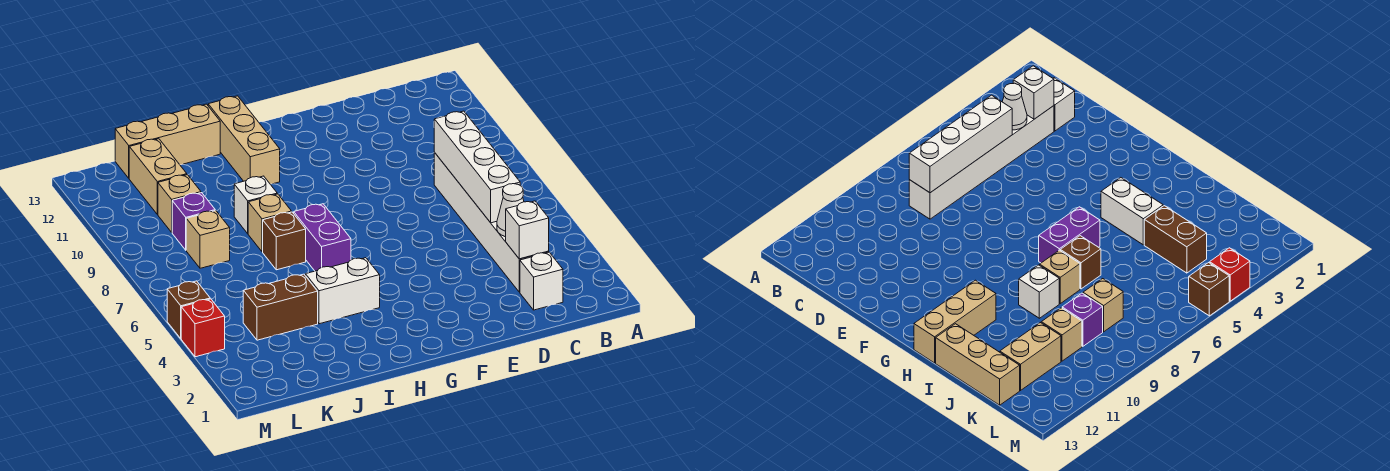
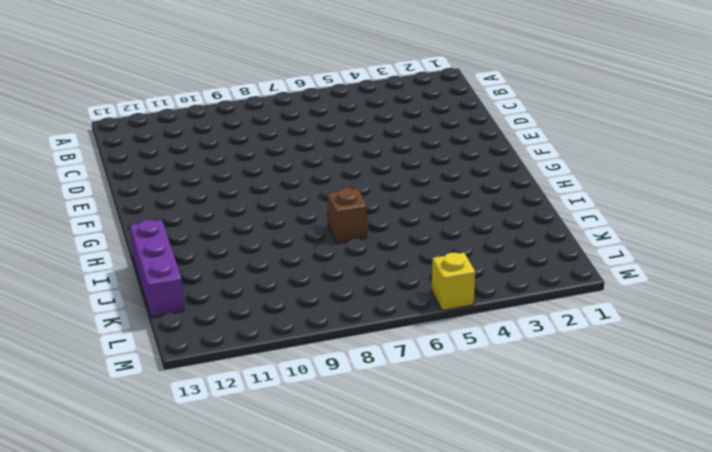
purple 1x3 brick [130,220,184,317] -> tan 1x3 brick [115,104,220,178]
yellow 1x1 brick [432,253,475,311] -> brown 1x1 brick [167,281,210,338]
none -> white 1x1 brick [520,252,563,310]
none -> white 1x6 brick [434,152,549,292]
none -> white 1x2 brick [305,258,380,324]

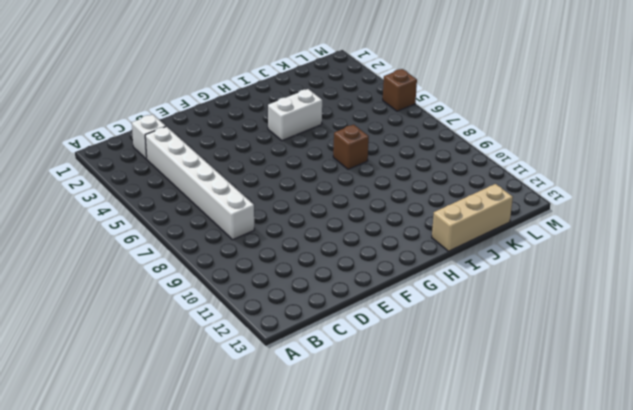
none -> purple 1x2 brick [294,204,351,271]
none -> tan 1x3 brick [208,96,280,184]
none -> tan 1x1 brick [248,194,292,252]

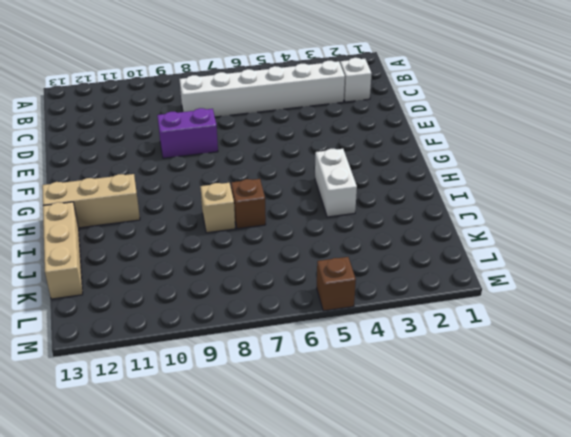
purple 1x2 brick [157,108,218,158] -> purple 1x2 brick moved to [294,204,351,271]
none -> white 1x1 brick [234,176,277,234]
none -> brown 1x2 brick [243,274,318,340]
none -> tan 1x1 brick [186,211,230,268]

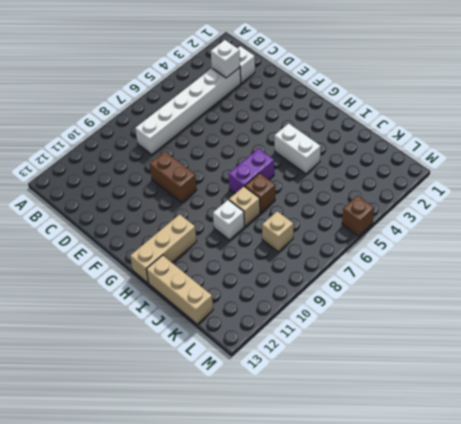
brown 1x2 brick [150,152,197,203] -> brown 1x2 brick moved to [243,274,318,340]
none -> purple 1x1 brick [172,193,215,250]
none -> tan 1x1 brick [158,175,201,232]
none -> tan 1x2 brick [129,139,187,214]

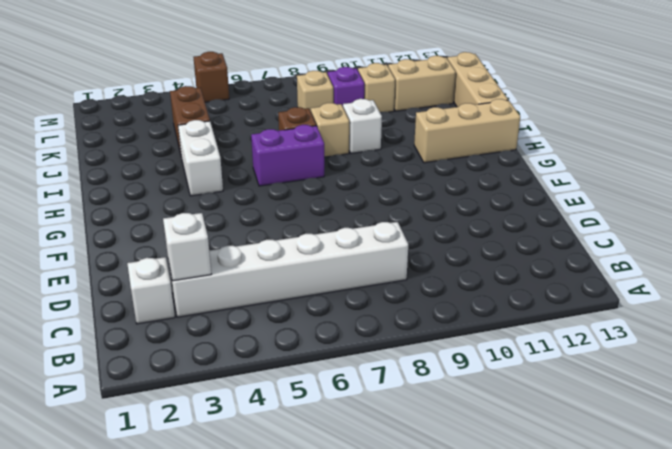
none -> red 1x1 brick [181,299,225,357]
none -> white 1x1 cone [497,184,524,237]
none -> white 1x4 brick [434,111,520,223]

